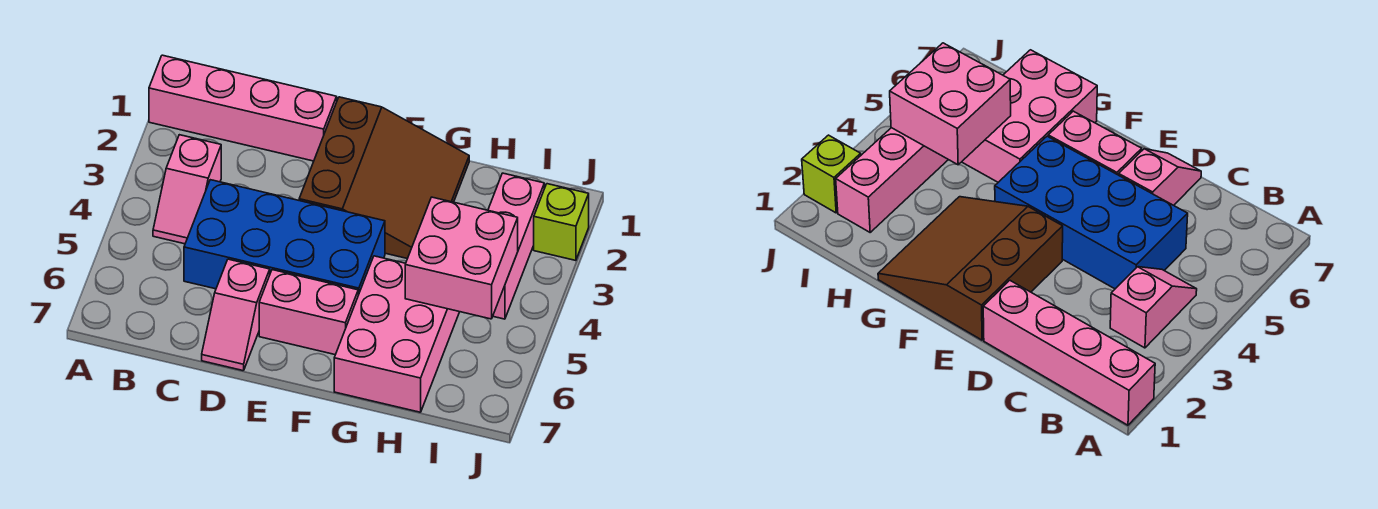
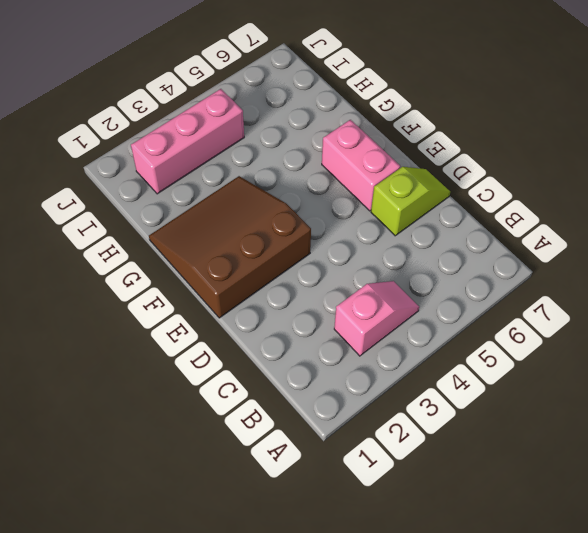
lime 1x2 slope [371,167,450,236] -> pink 1x2 slope [202,259,270,371]
none -> pink 1x4 brick [149,55,337,161]
none -> blue 2x4 brick [184,180,385,295]

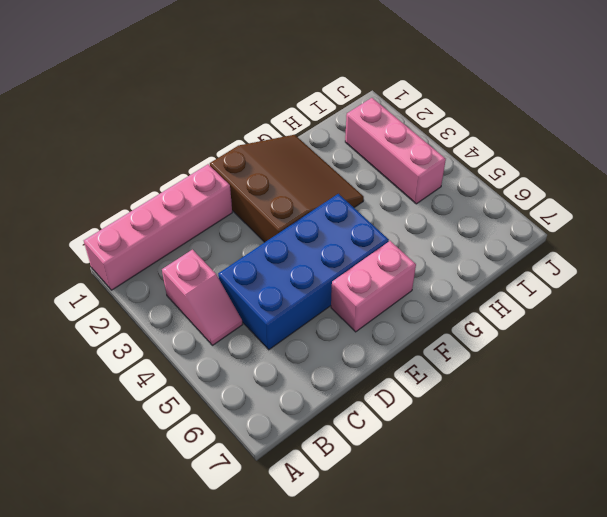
none -> pink 1x2 slope [202,259,270,371]
none -> pink 2x3 brick [334,256,459,412]

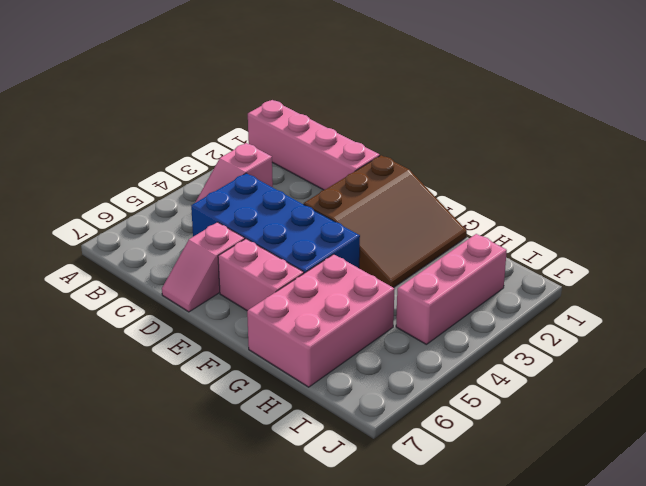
none -> lime 1x1 brick [534,184,589,261]
none -> pink 2x2 brick [405,197,518,319]

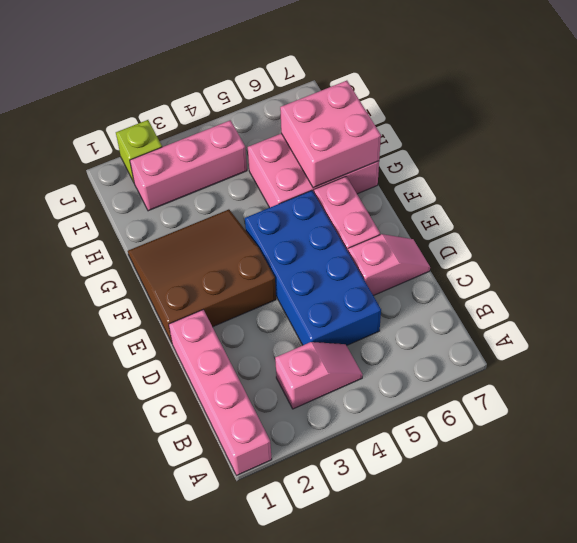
pink 2x2 brick [280,81,381,188] -> pink 2x2 brick moved to [405,197,518,319]

